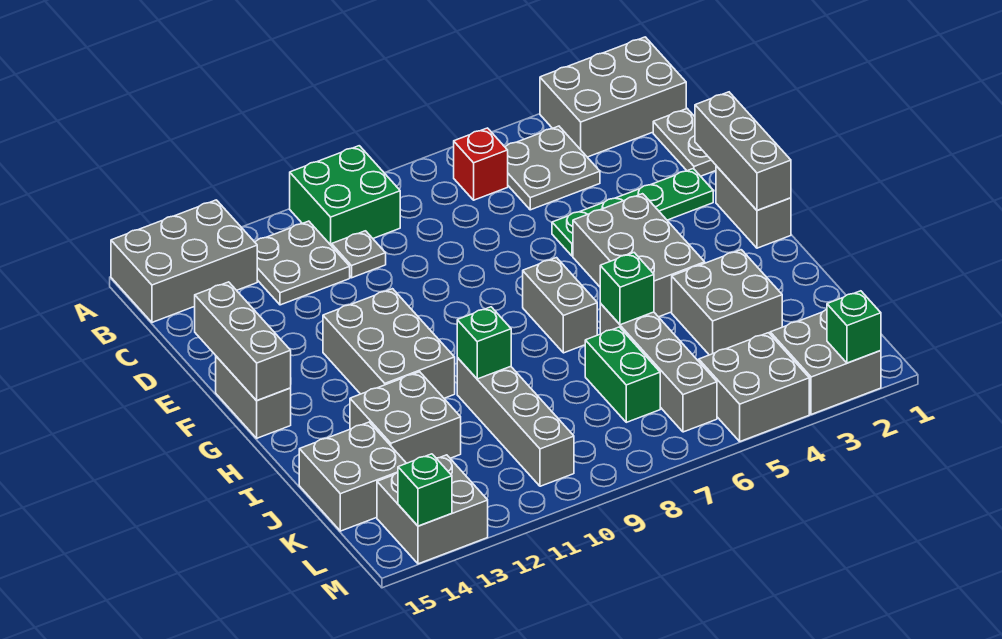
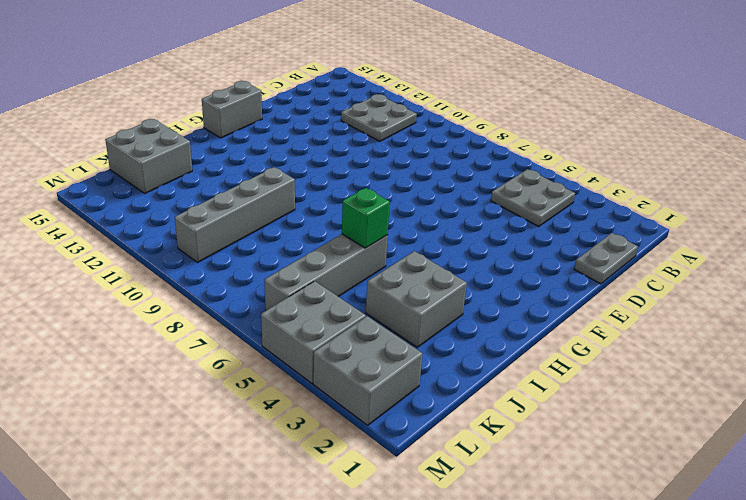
none -> grey 2x3 brick [540,37,686,157]
none -> green 2x2 brick [290,146,400,246]
none -> grey 2x3 brick [111,200,257,322]

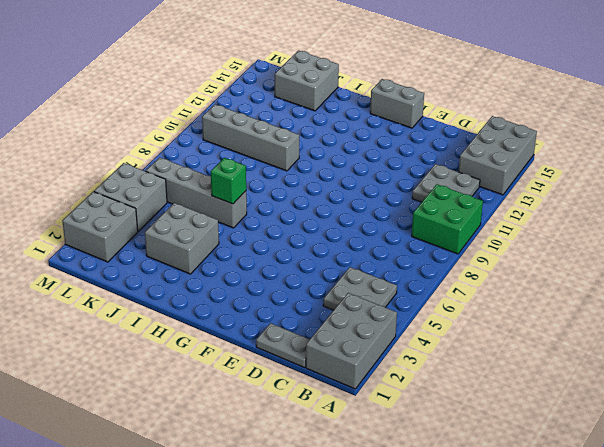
none -> red 1x1 brick [454,128,508,200]
none -> grey 1x1 plate [332,231,386,278]
none -> green 1x4 plate [552,169,713,256]

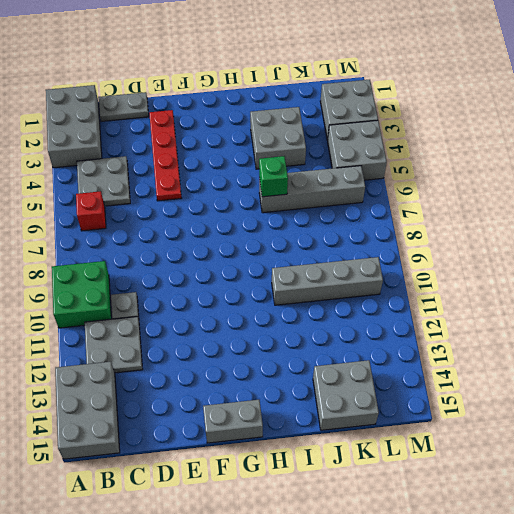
red 1x4 plate [149,110,181,201] -> green 1x4 plate [552,169,713,256]
none -> grey 1x2 brick [716,166,791,248]
none -> grey 2x3 brick [573,194,705,317]
none -> grey 2x3 brick [323,289,455,398]

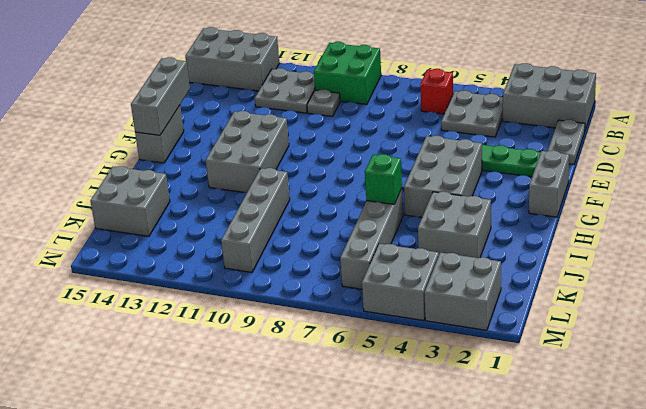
none -> grey 1x2 brick [523,258,597,353]
none -> grey 2x2 brick [350,372,461,463]
none -> green 1x2 brick [585,327,660,422]

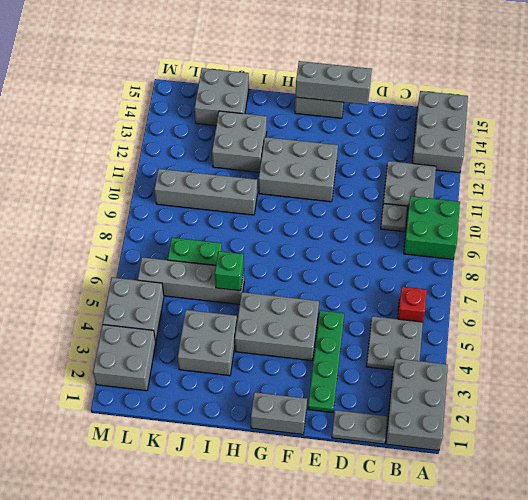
none -> grey 1x2 brick [523,258,597,353]
none -> grey 2x2 brick [377,455,488,564]
none -> grey 1x3 brick [695,92,791,210]

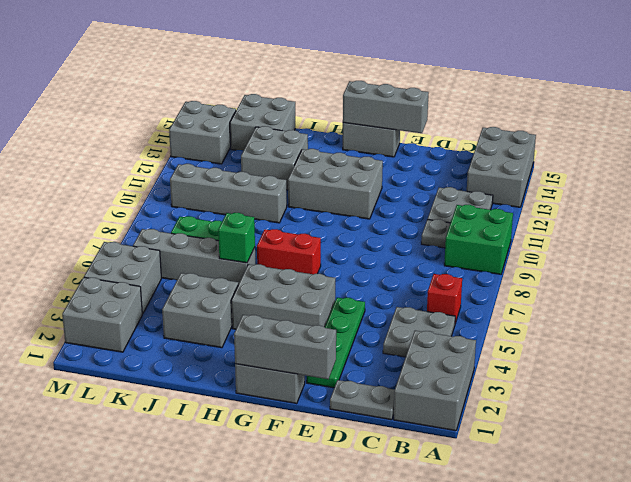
red 1x2 brick [257,229,321,274] -> grey 1x2 brick [523,258,597,353]
none -> green 1x1 brick [457,307,511,379]
none -> green 1x1 brick [827,291,881,363]
none -> green 1x1 brick [398,454,452,526]

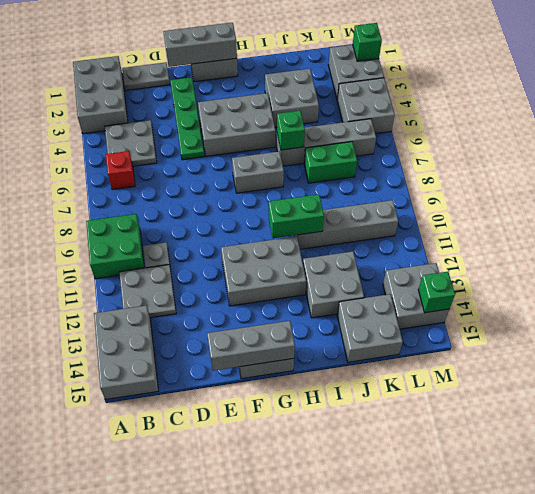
green 1x2 brick [269,194,324,238] -> green 1x1 brick [457,307,511,379]

